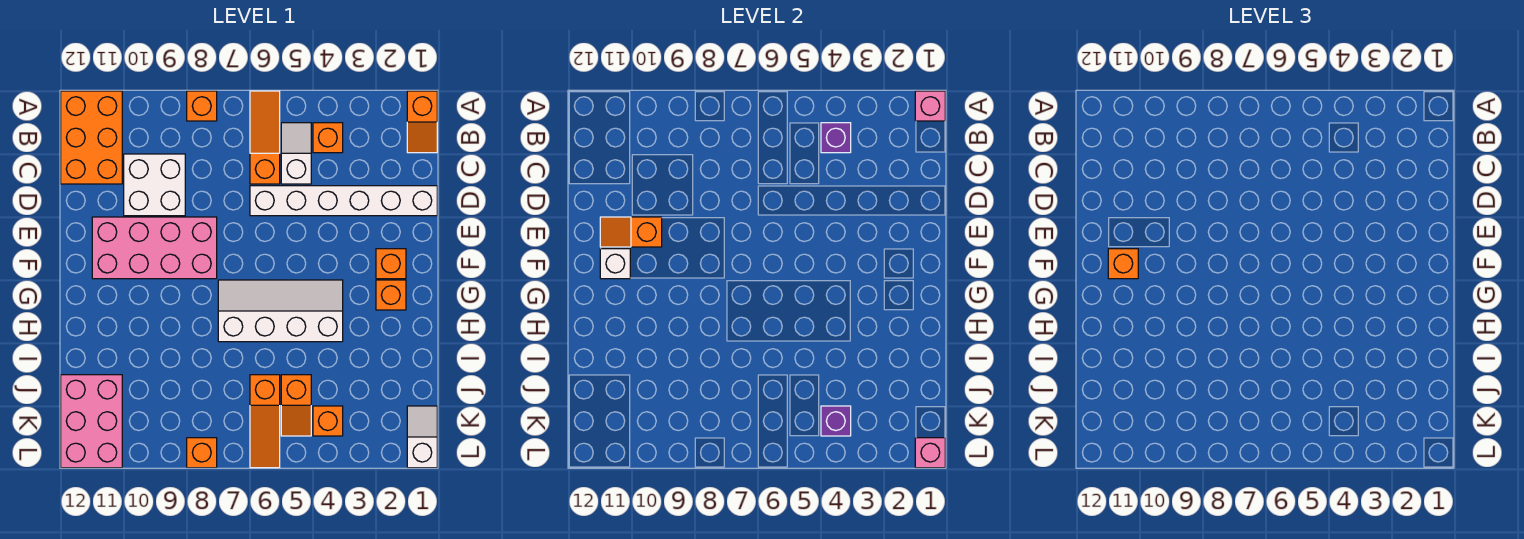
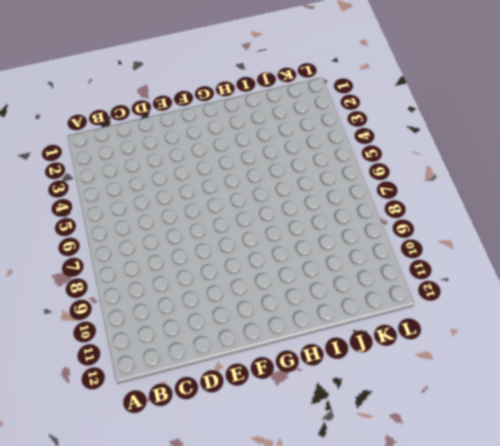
none -> orange 1x2 slope [407,91,437,153]
none -> orange 1x3 slope [250,91,280,184]
none -> orange 1x1 brick [187,91,217,121]

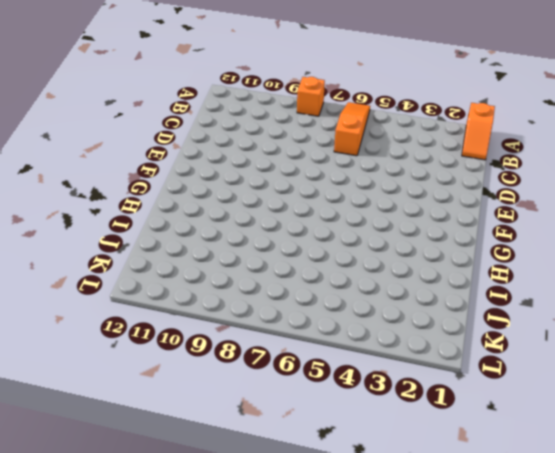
none -> orange 2x3 brick [61,91,122,184]
none -> orange 1x1 brick [313,123,343,153]
none -> white 1x2 slope [281,123,311,184]

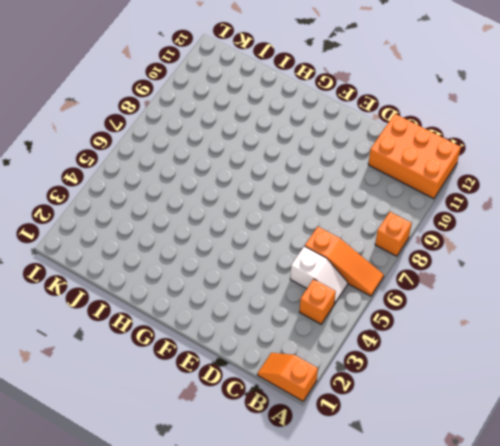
none -> white 2x2 brick [124,154,185,216]
none -> white 1x6 brick [250,186,437,216]
none -> pink 2x4 brick [92,217,217,279]

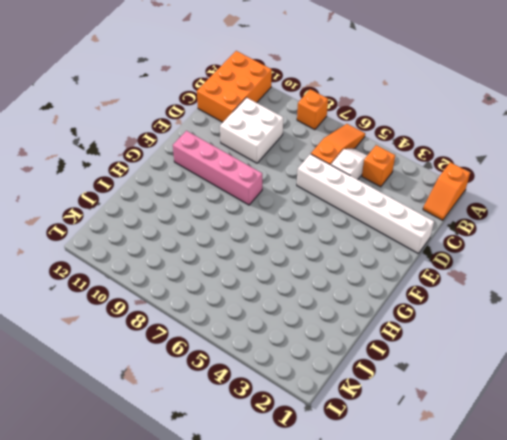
pink 1x4 brick [173,131,262,205] -> pink 2x4 brick [92,217,217,279]
none -> orange 1x1 brick [376,249,406,279]
none -> orange 1x1 brick [376,280,406,310]
none -> white 2x4 slope [218,280,343,342]

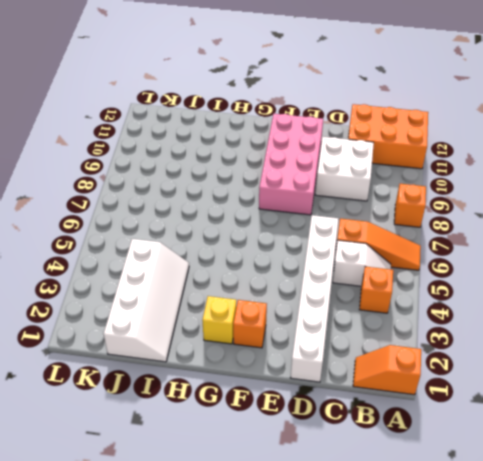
yellow 1x1 brick [202,296,236,344] -> orange 1x1 brick [376,280,406,310]
white 2x4 slope [104,239,189,362] -> white 2x4 slope moved to [218,280,343,342]
none -> orange 1x2 slope [281,375,311,436]
none -> orange 1x3 slope [250,375,280,468]
none -> pink 2x3 brick [61,375,122,468]

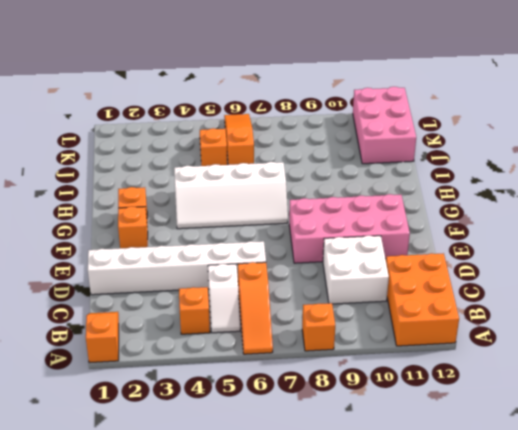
none -> white 1x2 slope [407,406,437,468]
none -> orange 1x1 brick [313,406,343,436]
none -> orange 1x1 brick [187,438,217,468]

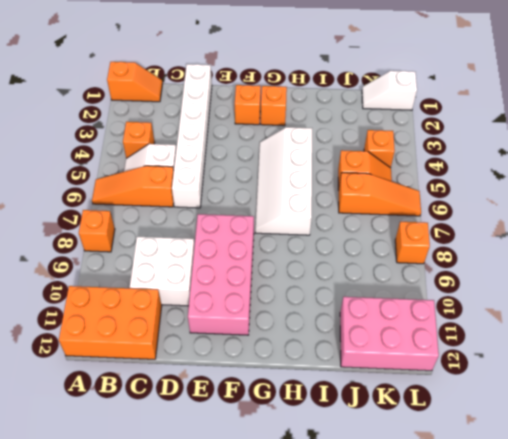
none -> pink 1x1 brick [915,91,945,121]
none -> purple 1x1 brick [821,123,851,153]
none -> orange 1x2 slope [600,217,662,247]

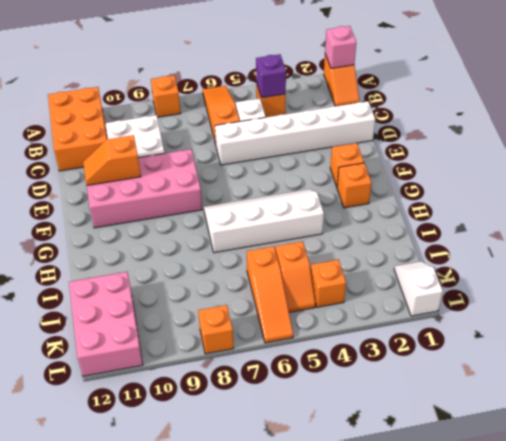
none -> white 1x1 brick [600,249,630,279]
none -> purple 1x1 brick [821,406,851,436]
none -> pink 1x1 brick [915,438,945,468]

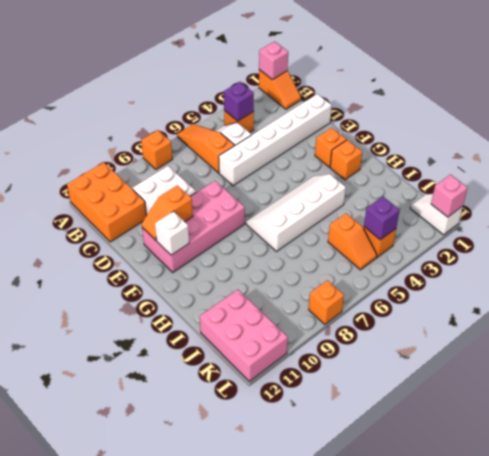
none -> orange 1x3 slope [250,375,280,468]
none -> orange 1x1 brick [1108,249,1138,279]

